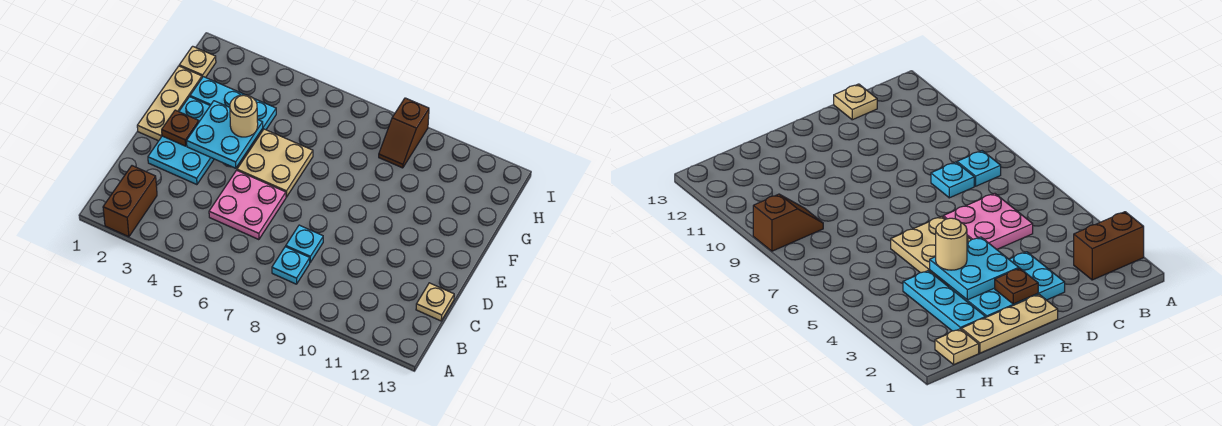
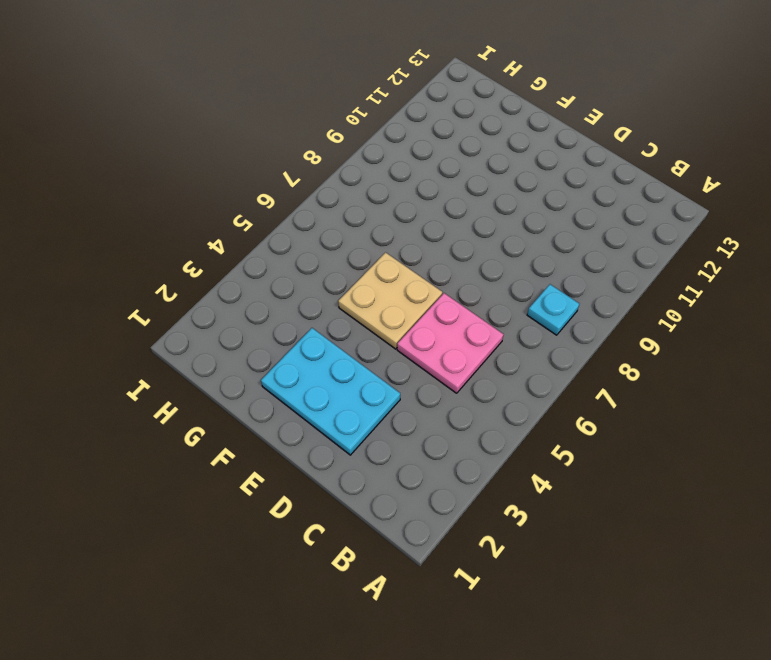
none -> brown 1x2 brick [103,166,157,237]
none -> cyan 1x1 plate [286,225,323,262]
none -> tan 1x1 plate [416,283,454,321]

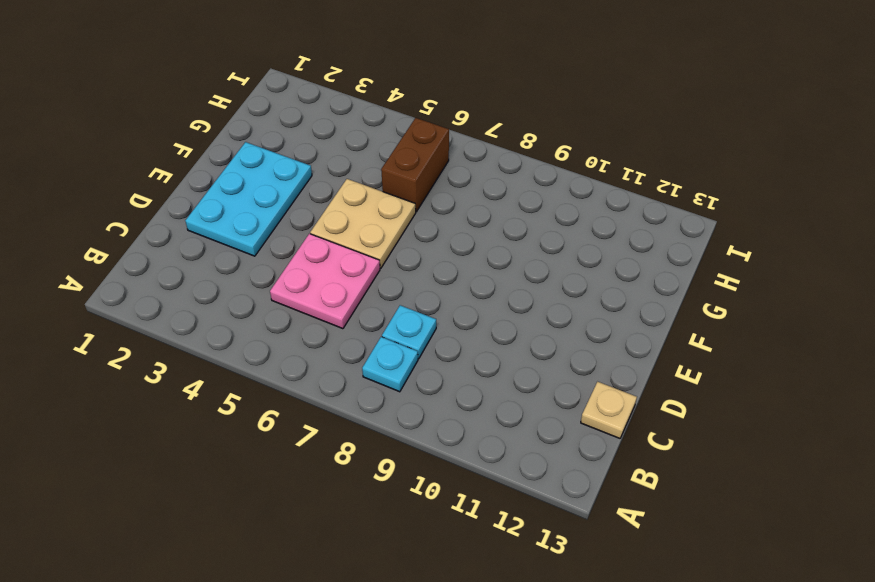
brown 1x2 brick [381,118,449,212] -> brown 1x2 brick moved to [103,166,157,237]
none -> tan 1x3 plate [137,66,202,141]
none -> cyan 1x3 plate [190,77,276,133]
none -> tan 1x1 plate [179,46,216,78]

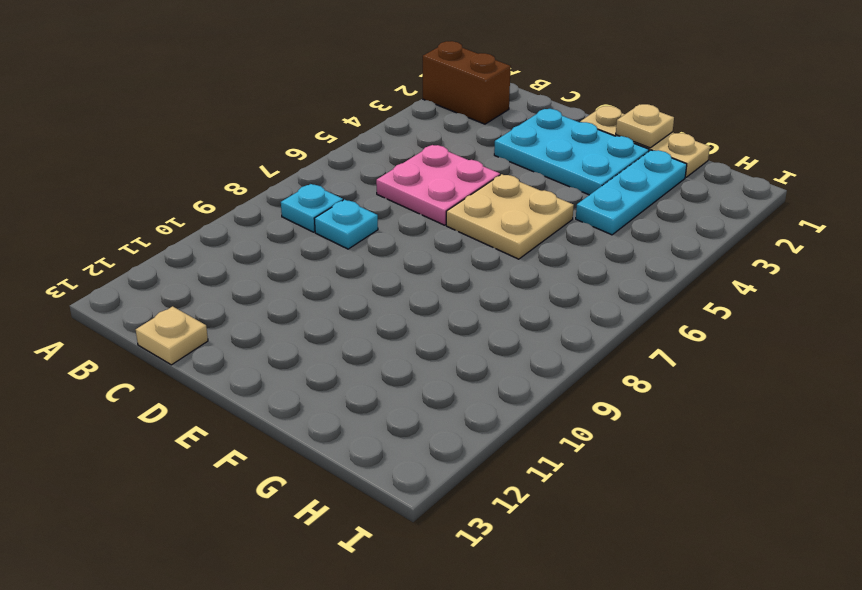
tan 1x1 plate [616,104,674,148] -> tan 1x1 plate moved to [179,46,216,78]
none -> brown 1x2 slope [379,98,429,168]
none -> brown 1x1 plate [162,110,199,146]
none -> cyan 2x2 plate [187,101,263,168]

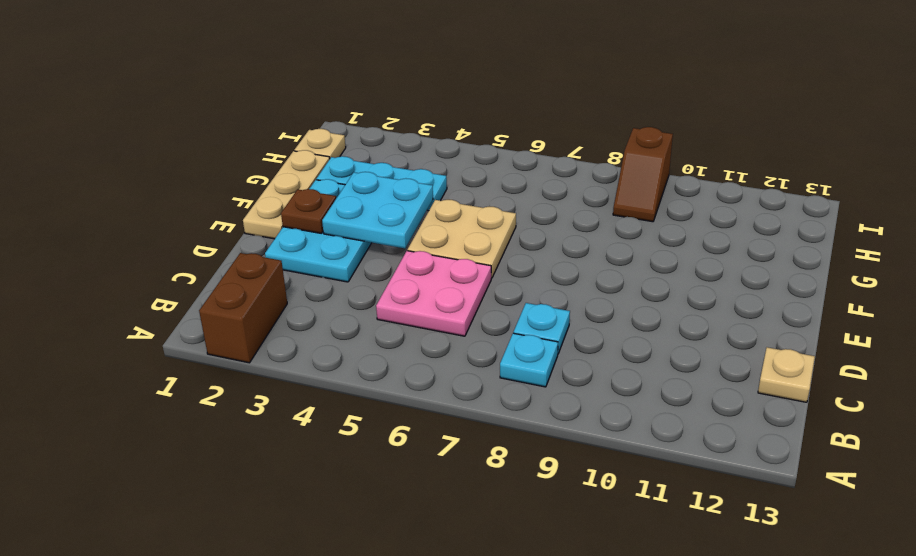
none -> tan 1x1 round brick [230,95,258,137]

